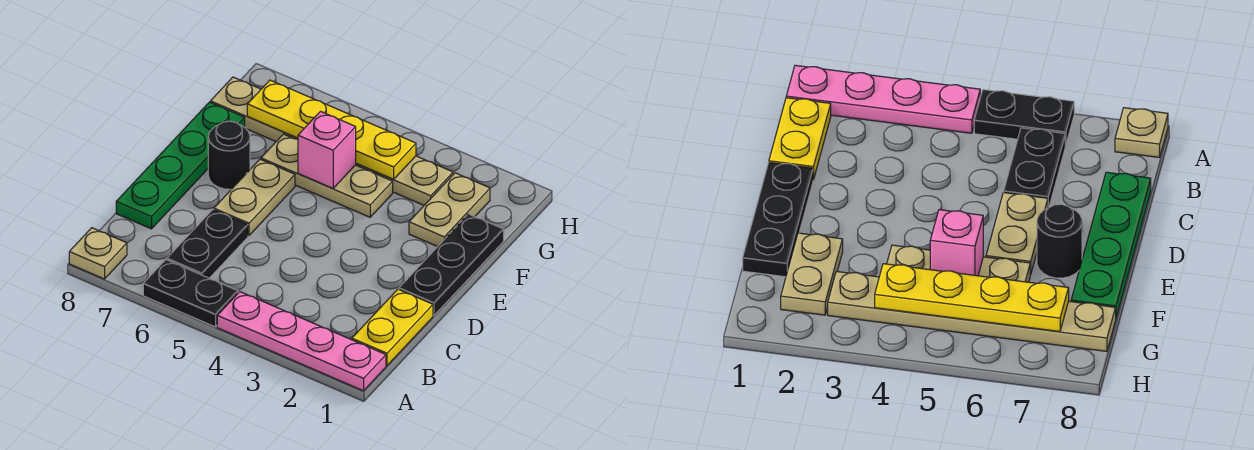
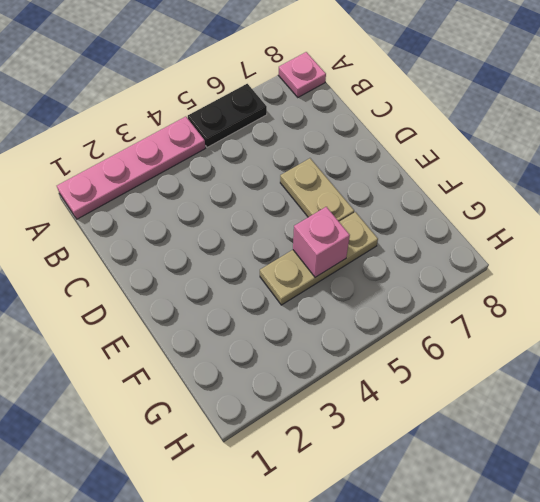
pink 1x1 plate [278,52,326,97] -> tan 1x1 plate [69,228,127,279]
none -> yellow 1x2 plate [352,289,433,366]
none -> black 1x2 plate [167,210,248,278]
none -> green 1x4 plate [116,102,245,229]

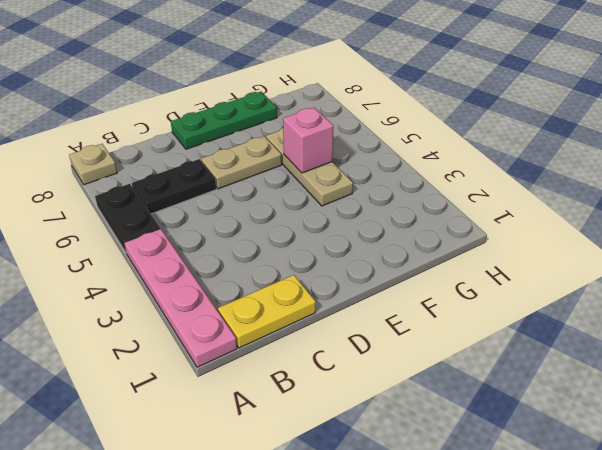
green 1x3 plate [171,92,277,149] -> green 1x4 plate [116,102,245,229]
none -> black 1x3 plate [399,214,504,315]
none -> black 1x1 round brick [208,121,250,189]
none -> tan 1x2 plate [409,173,490,247]

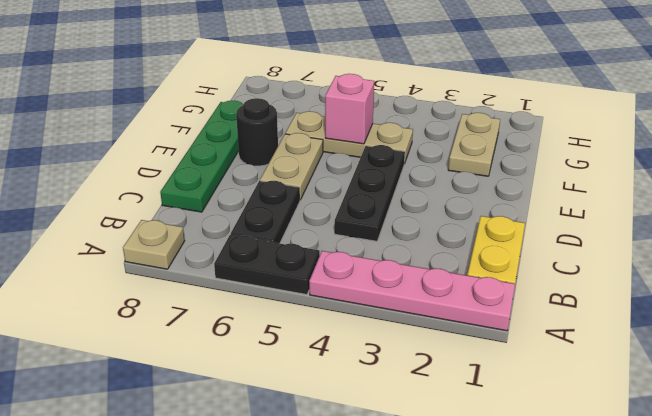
black 1x3 plate [334,145,405,241] -> black 1x3 plate moved to [399,214,504,315]
none -> tan 1x6 plate [210,77,453,205]
none -> yellow 1x4 plate [247,80,416,179]

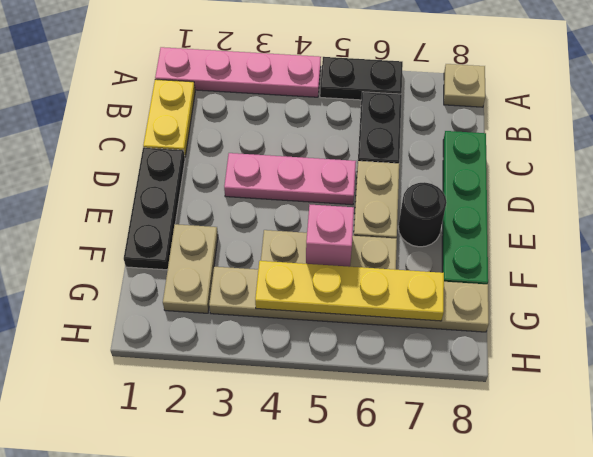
pink 1x3 plate [224,153,356,205] -> none

